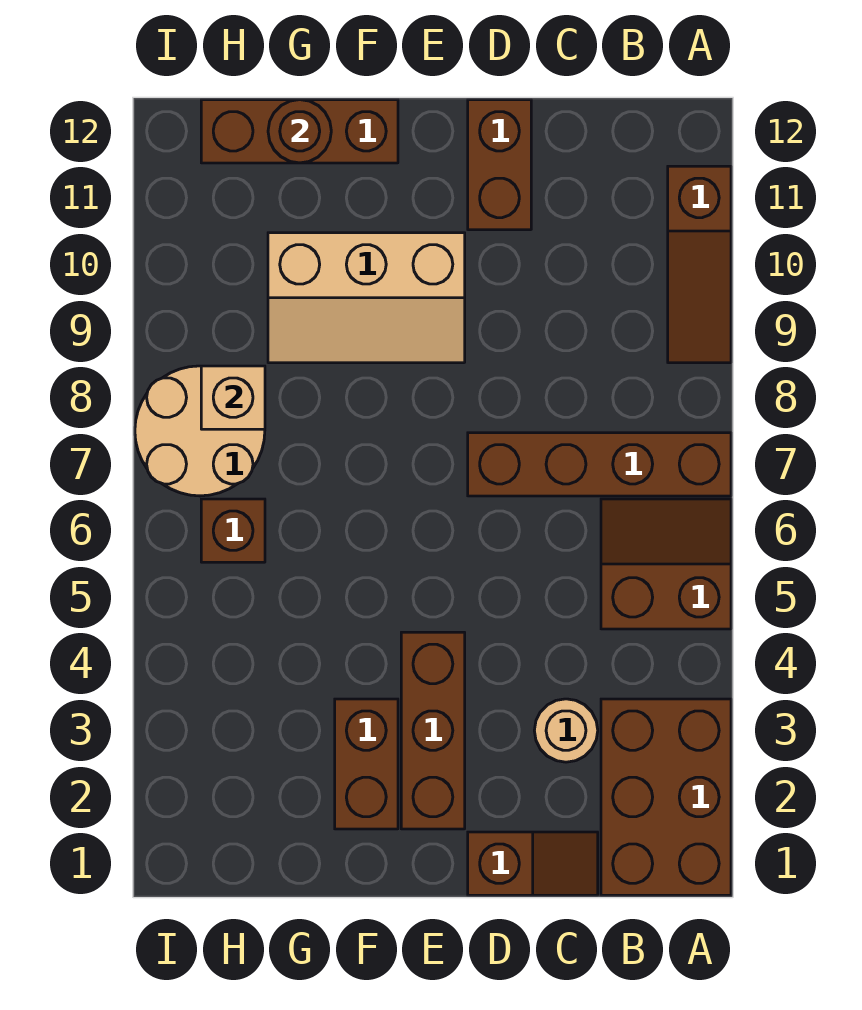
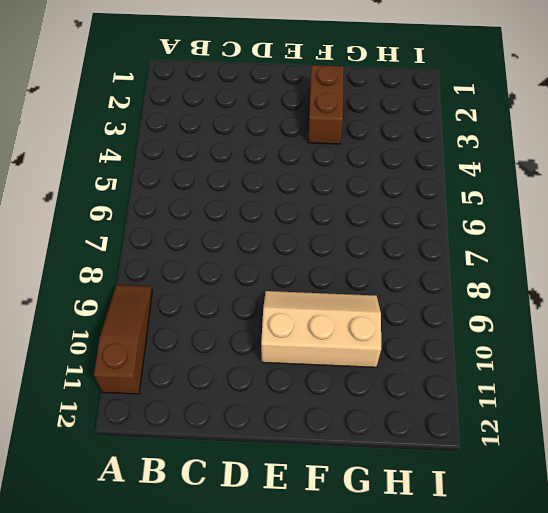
none -> brown 2x3 brick [601,699,731,895]
none -> brown 2x2 slope [601,499,731,629]
none -> brown 1x4 brick [468,433,731,496]

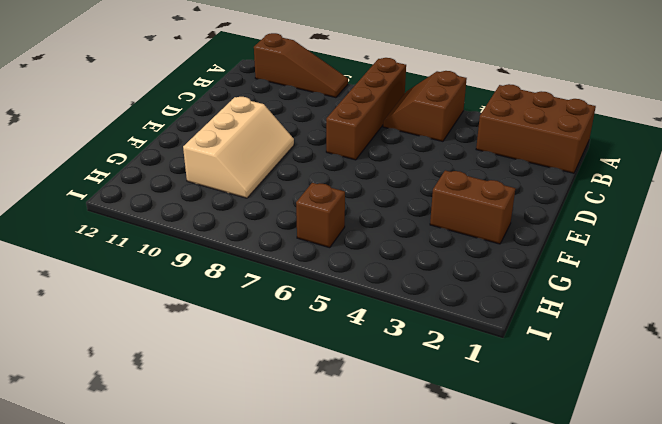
none -> brown 1x2 slope [468,832,598,895]
none -> tan 1x1 round brick [534,699,598,762]
none -> brown 1x2 brick [468,100,531,230]

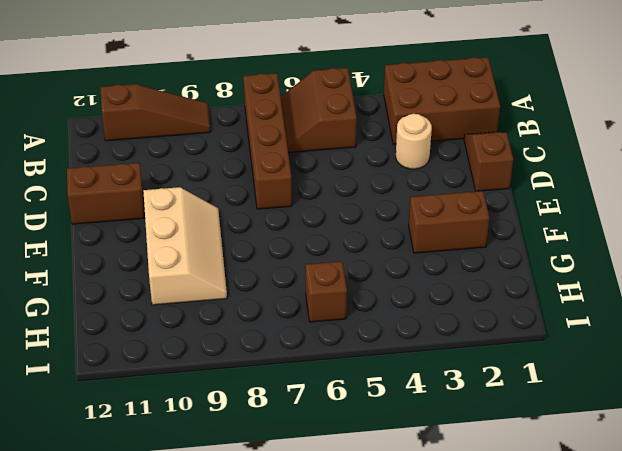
none -> brown 1x3 brick [401,632,465,829]
none -> brown 1x3 brick [201,100,398,163]
none -> tan 2x2 round brick [135,366,265,496]

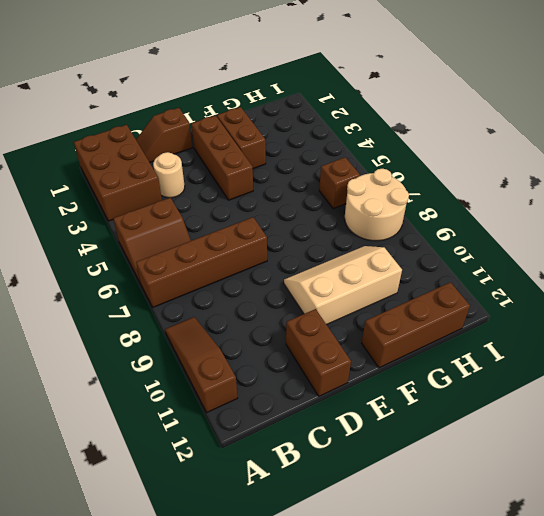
none -> brown 1x1 round brick [268,100,331,163]
none -> tan 1x1 brick [201,366,265,429]

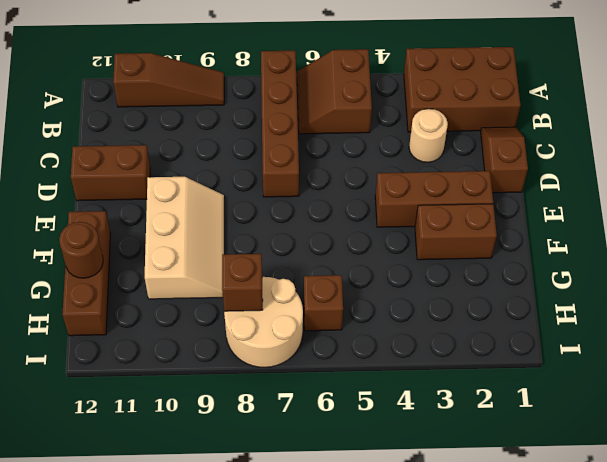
brown 1x1 brick [222,254,263,311] -> tan 1x1 brick [201,366,265,429]

